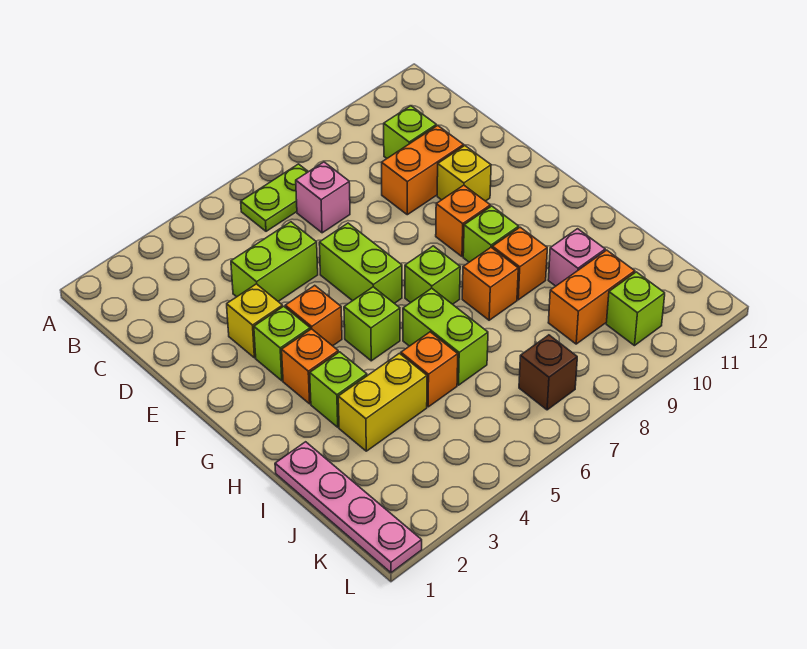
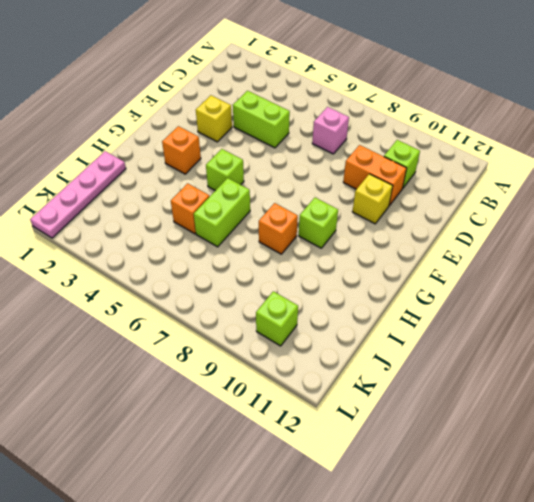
none -> lime 1x2 plate [241,164,308,231]
none -> lime 1x2 brick [319,223,402,303]
none -> lime 1x1 brick [254,306,310,381]

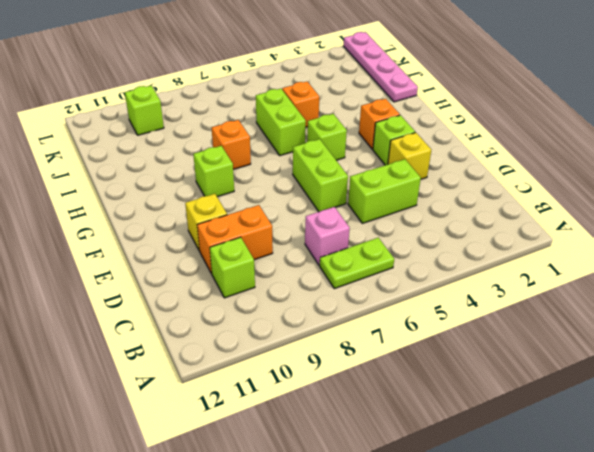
none -> orange 1x1 brick [285,285,342,346]
none -> orange 1x1 brick [436,185,490,257]
none -> lime 1x1 brick [405,246,460,304]

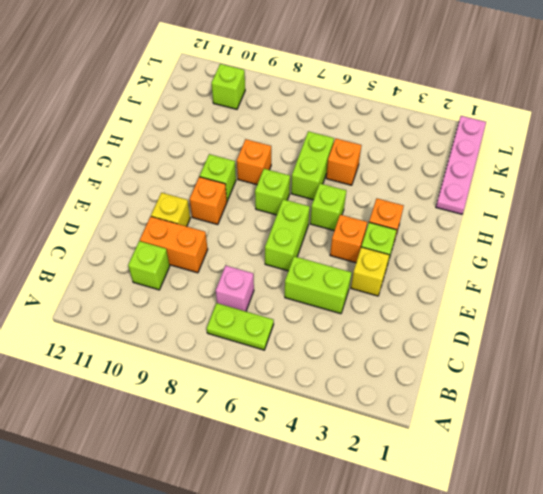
none -> lime 1x1 brick [310,352,367,427]
none -> orange 1x1 brick [492,227,547,300]
none -> yellow 1x2 brick [338,353,427,451]

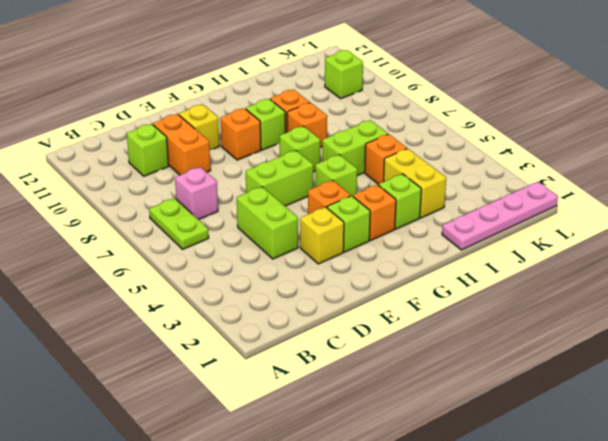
none -> pink 1x1 brick [548,229,605,286]
none -> orange 1x2 brick [548,250,635,344]
none -> brown 1x1 brick [519,335,577,410]

